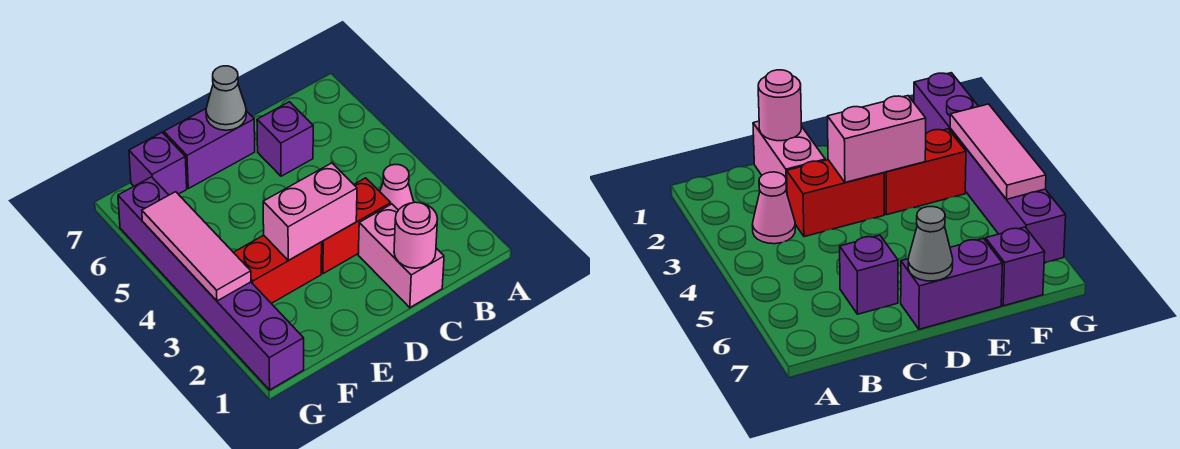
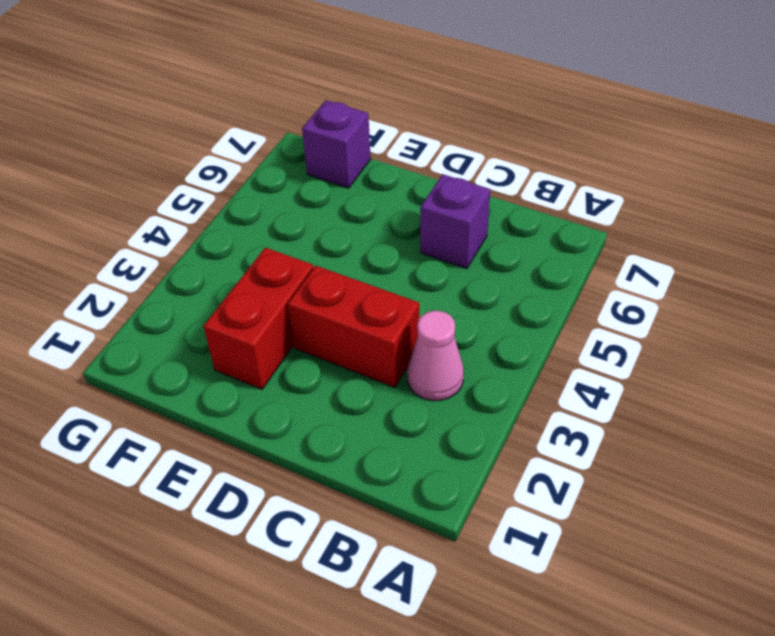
red 1x2 brick [203,248,314,389] -> red 1x2 brick turned to [233,235,322,303]
none -> pink 1x2 brick [358,204,444,308]
none -> purple 1x2 brick [164,109,255,188]
none -> purple 1x6 brick [118,177,304,390]

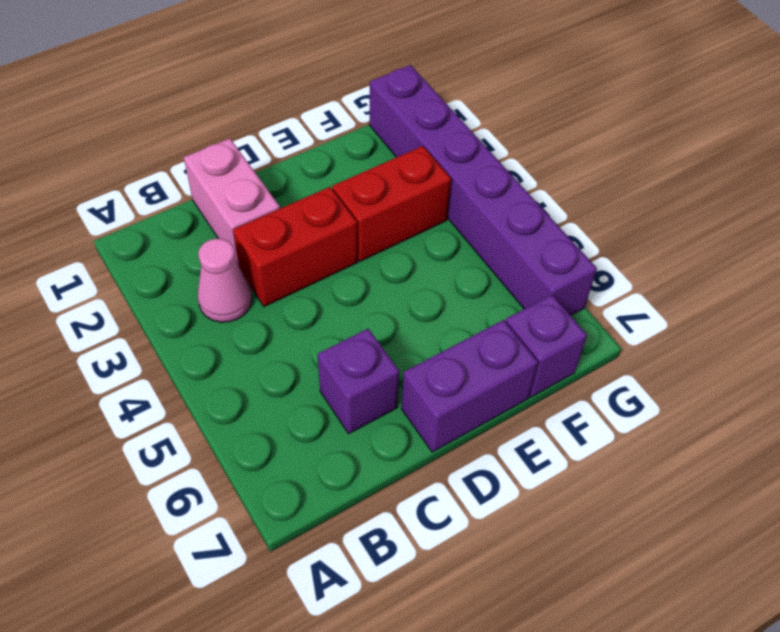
none -> pink 1x1 round brick [394,202,438,268]
none -> pink 1x2 brick [263,163,357,260]
none -> grey 1x1 cone [206,66,246,130]

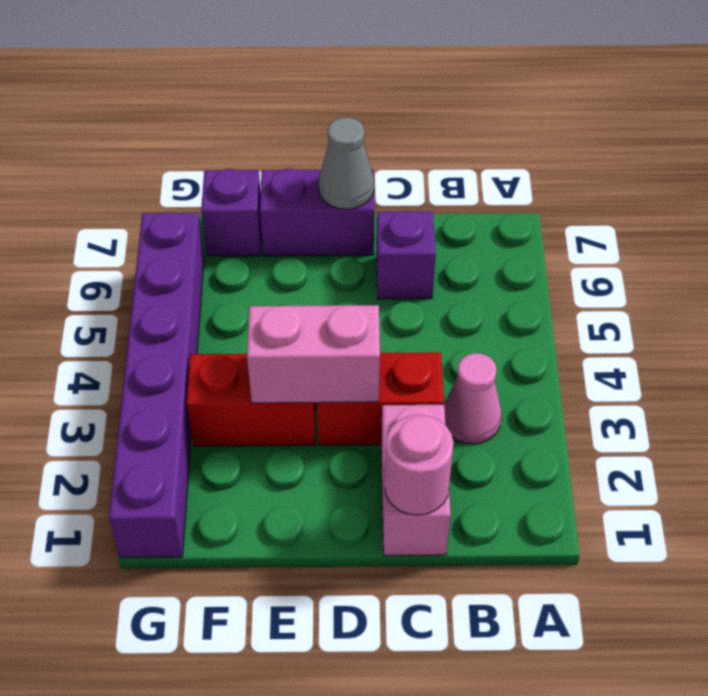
none -> pink 1x3 tile [142,192,251,301]

